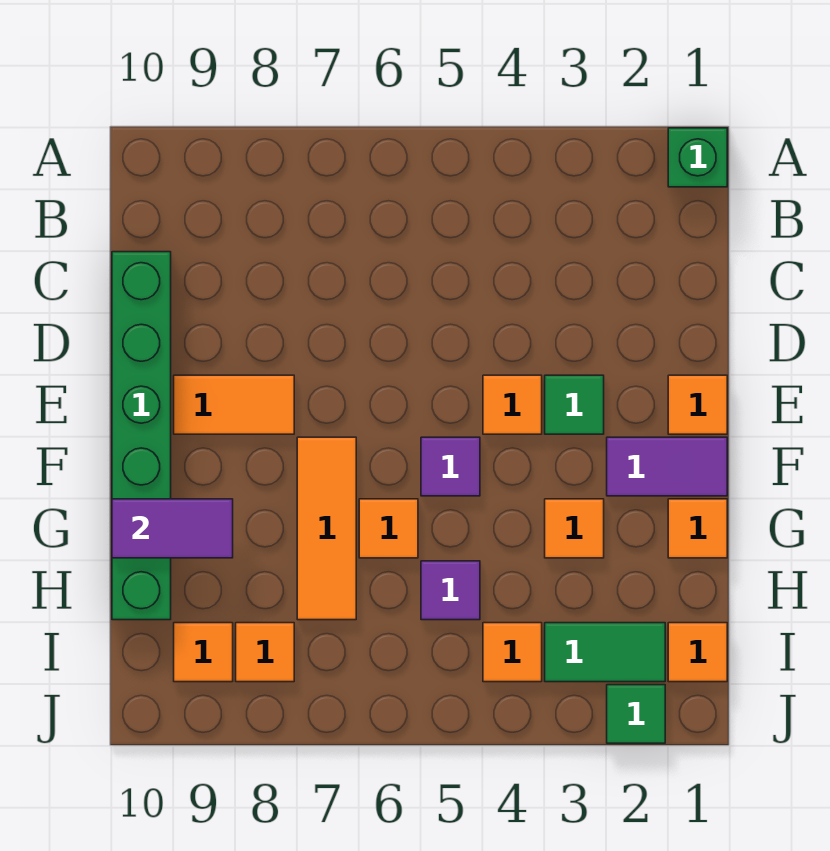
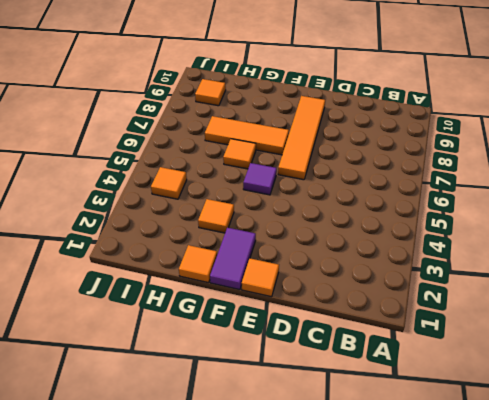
orange 1x4 tile [278,96,325,180] -> orange 1x2 tile [174,375,294,434]
none -> green 1x1 brick [668,128,727,187]
none -> green 1x6 brick [112,252,171,620]
none -> green 1x1 tile [545,375,604,434]

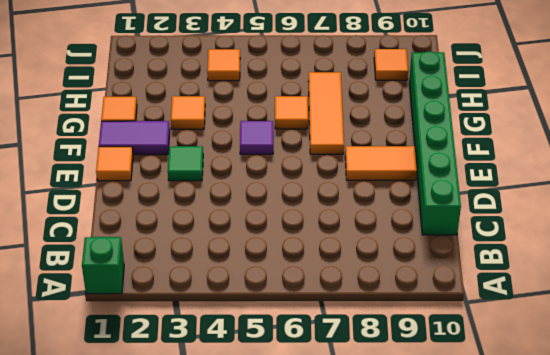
none -> orange 1x1 tile [483,375,542,434]
none -> purple 1x1 tile [421,561,480,620]
none -> orange 1x1 tile [668,623,727,682]

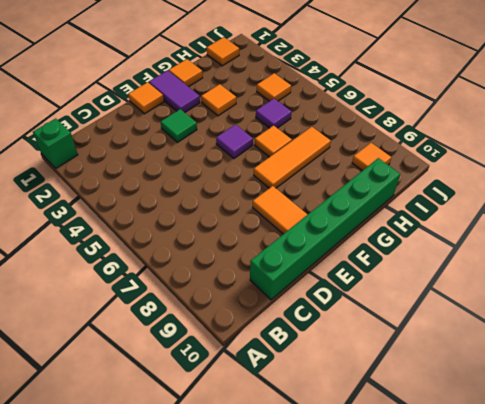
none -> orange 1x1 tile [483,375,542,434]
none -> green 1x2 tile [545,623,665,682]
none -> orange 1x1 tile [236,623,294,682]

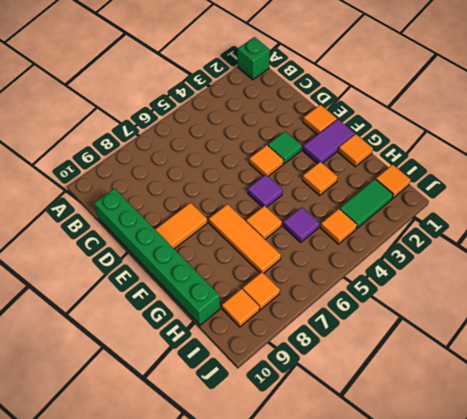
none -> green 1x1 tile [607,685,665,743]
none -> purple 1x2 tile [112,499,233,558]

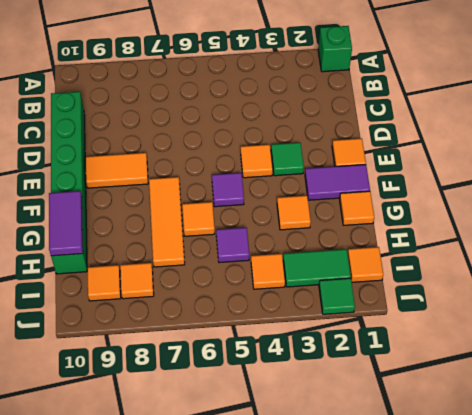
purple 1x2 tile [49,191,83,256] -> purple 1x2 tile turned to [112,499,233,558]

